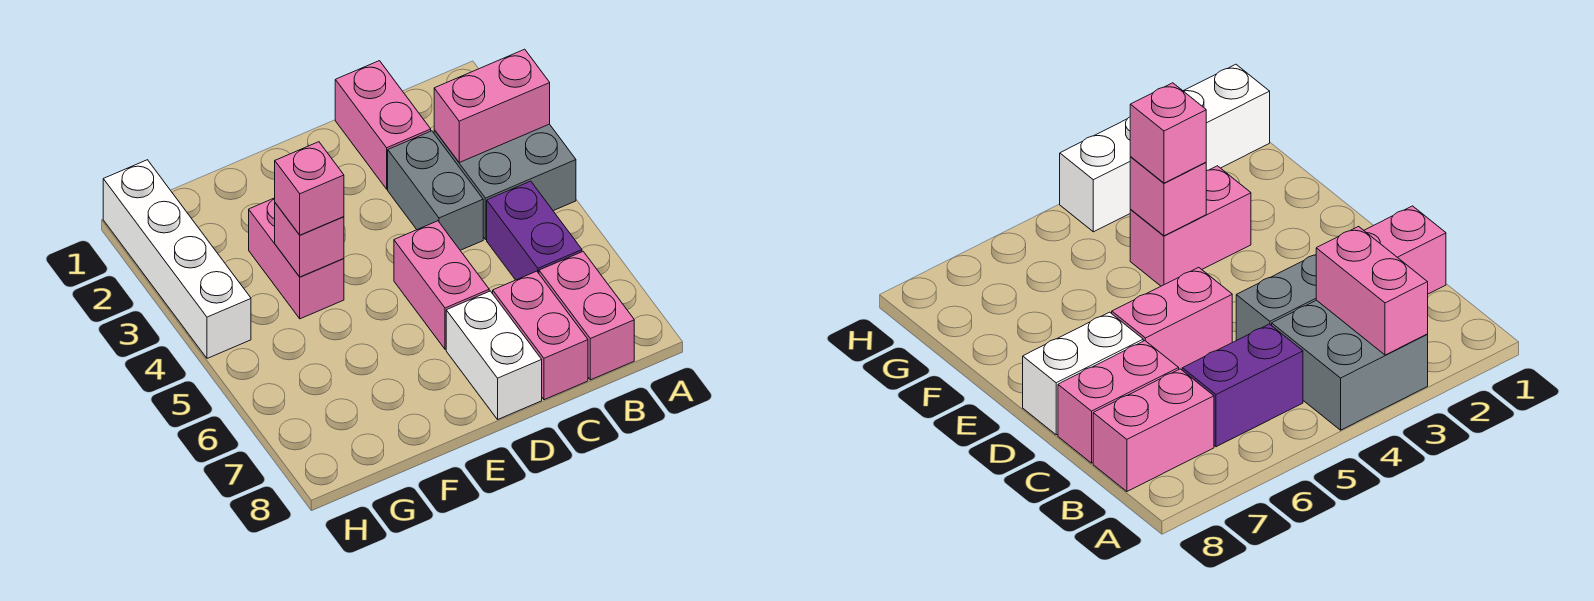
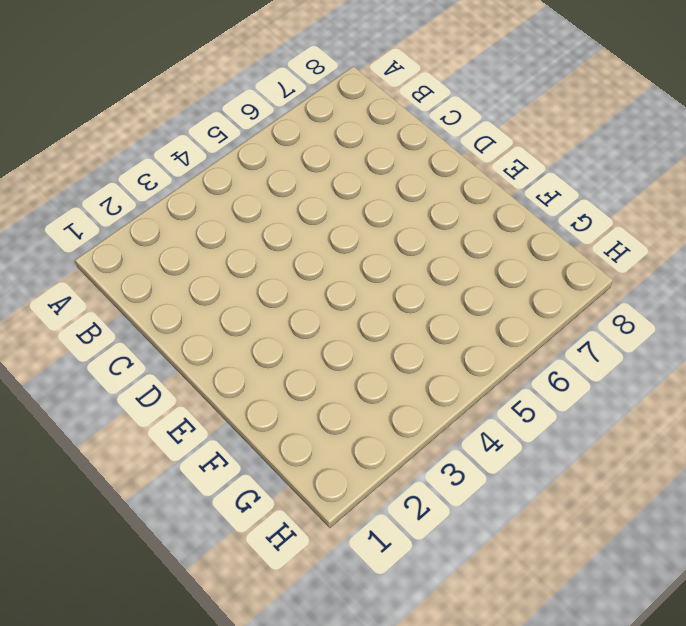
none -> grey 2x2 brick [434,124,576,240]
none -> purple 1x2 brick [487,181,582,280]
none -> pink 1x2 brick [539,252,634,380]

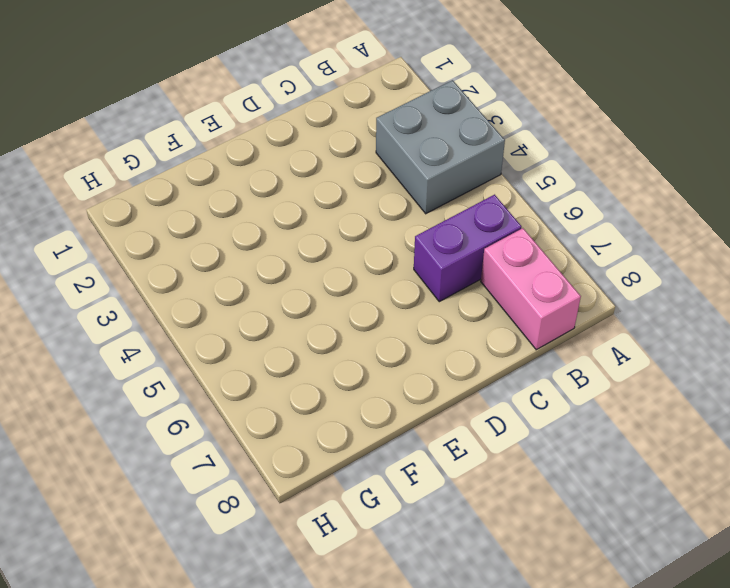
purple 1x2 brick [414,195,521,302] -> purple 1x2 brick turned to [487,181,582,280]
none -> pink 1x2 brick [335,61,431,189]
none -> grey 1x2 brick [388,131,483,250]
none -> pink 1x2 brick [493,271,588,400]

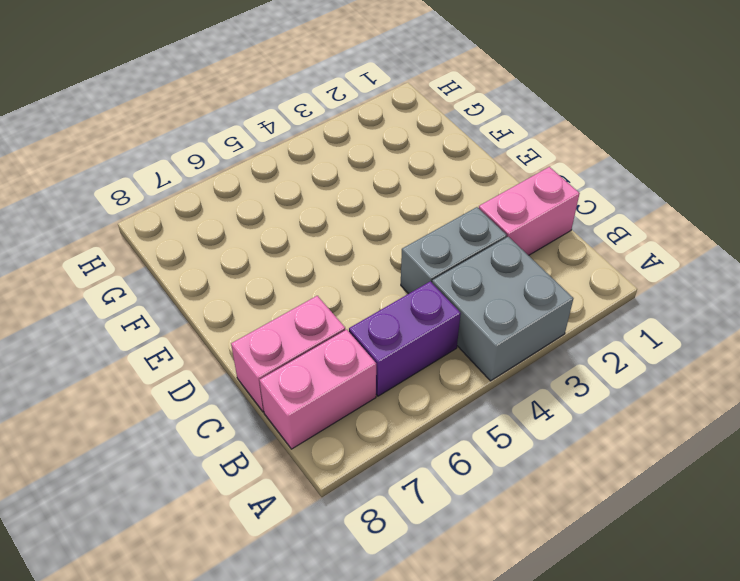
none -> pink 1x2 brick [394,221,489,349]
none -> white 1x2 brick [446,291,542,419]
none -> pink 1x2 brick [249,198,344,319]

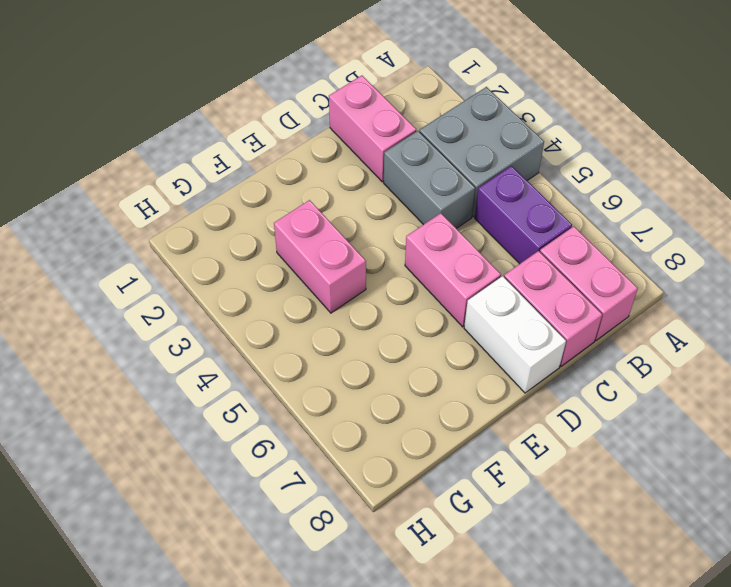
none -> white 1x4 brick [103,160,251,358]
none -> pink 1x2 brick [434,49,550,162]
none -> pink 1x1 brick [275,203,344,277]

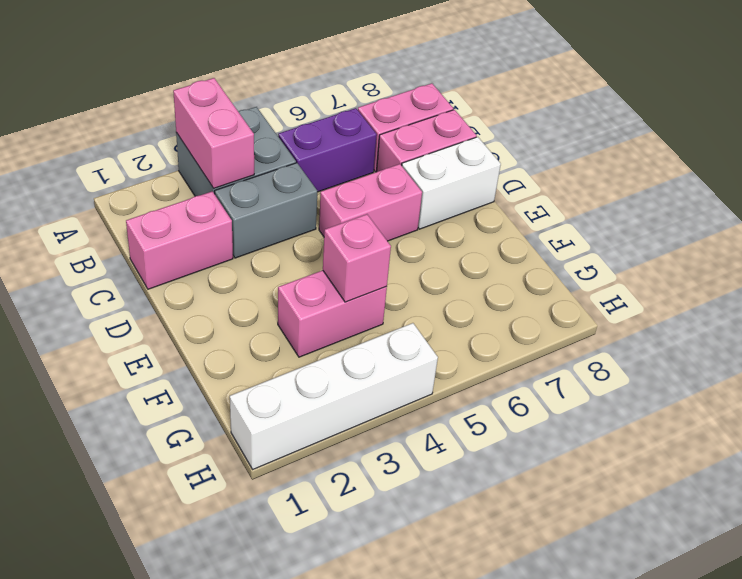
none -> pink 1x1 brick [275,142,344,235]

